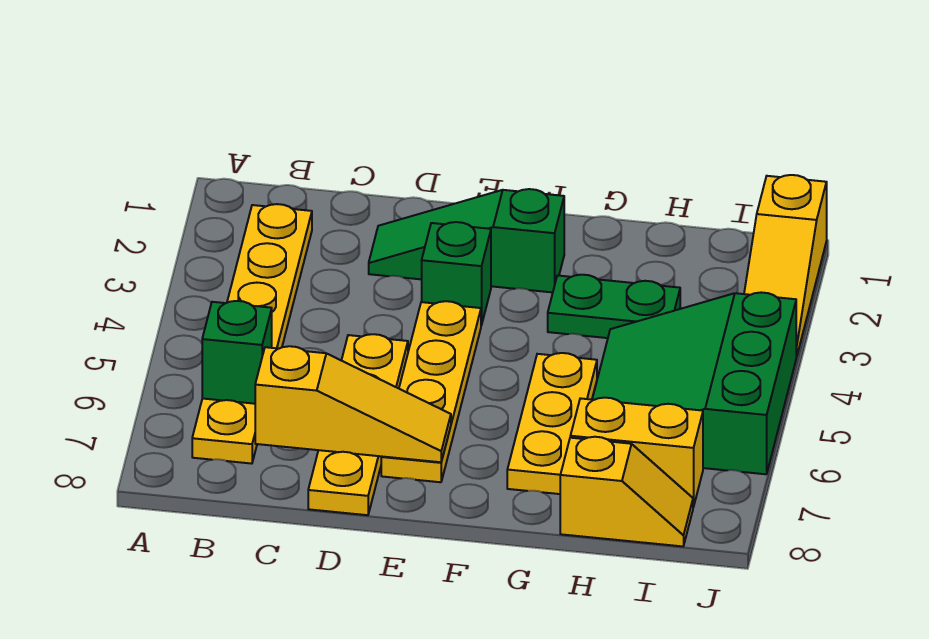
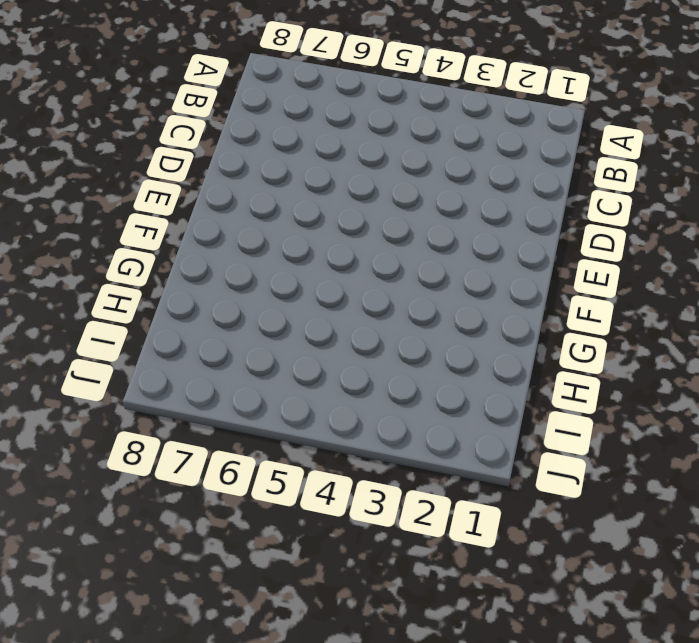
none -> yellow 1x6 plate [192,204,312,464]
none -> green 1x3 slope [369,189,564,292]
none -> yellow 1x4 plate [308,334,408,515]

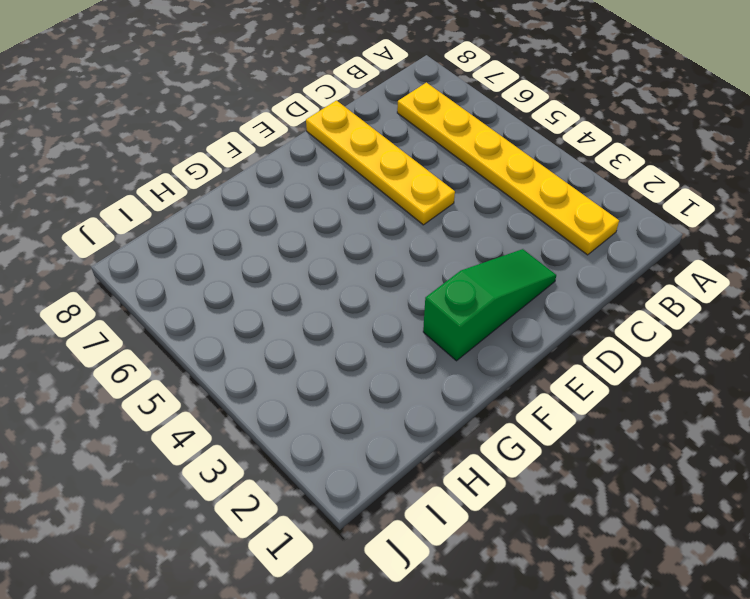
none -> green 1x1 brick [422,222,491,325]
none -> yellow 1x4 plate [381,301,481,482]
none -> green 1x2 plate [548,275,680,338]

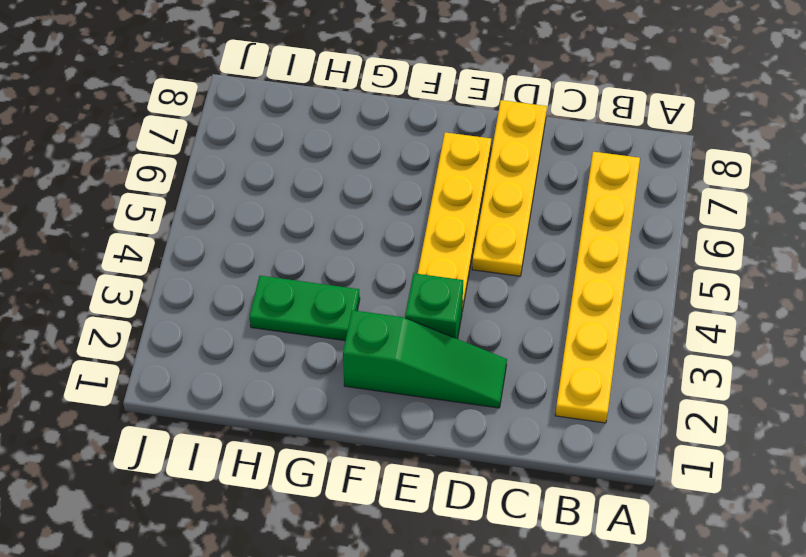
none -> yellow 1x3 plate [507,353,597,494]
none -> green 3x3 slope [592,292,797,474]
none -> yellow 1x2 brick [570,398,703,507]

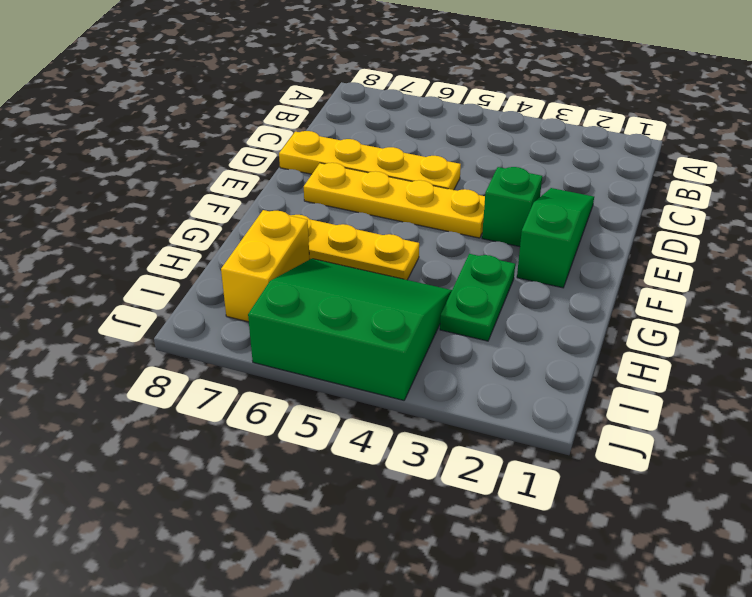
none -> yellow 1x6 plate [192,204,312,464]
none -> yellow 1x2 slope [560,437,693,546]
none -> yellow 1x3 slope [744,175,827,356]

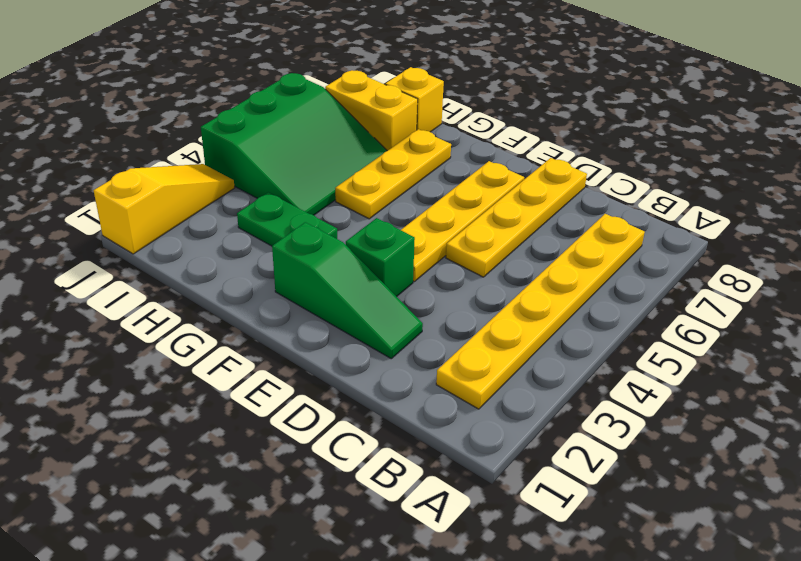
none -> green 1x1 brick [202,301,272,404]
none -> yellow 1x3 slope [255,346,451,462]

